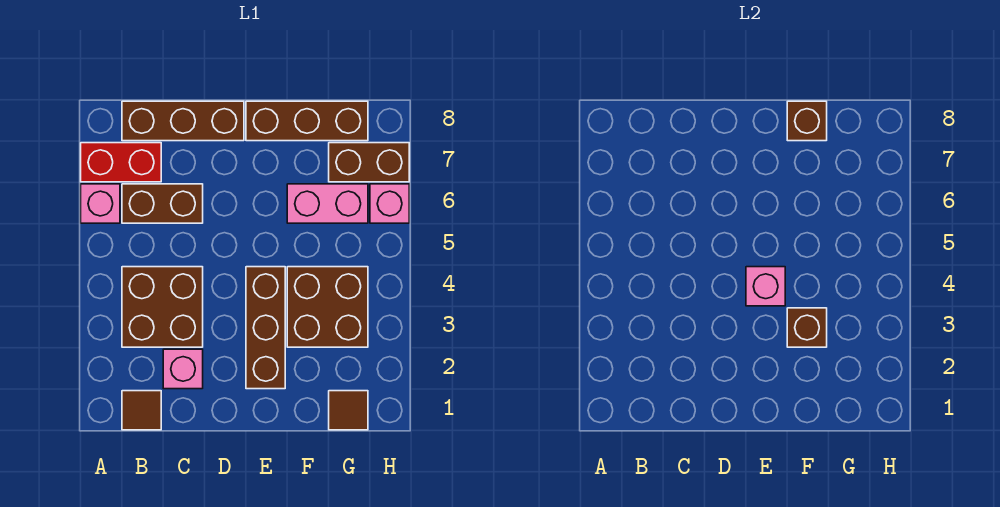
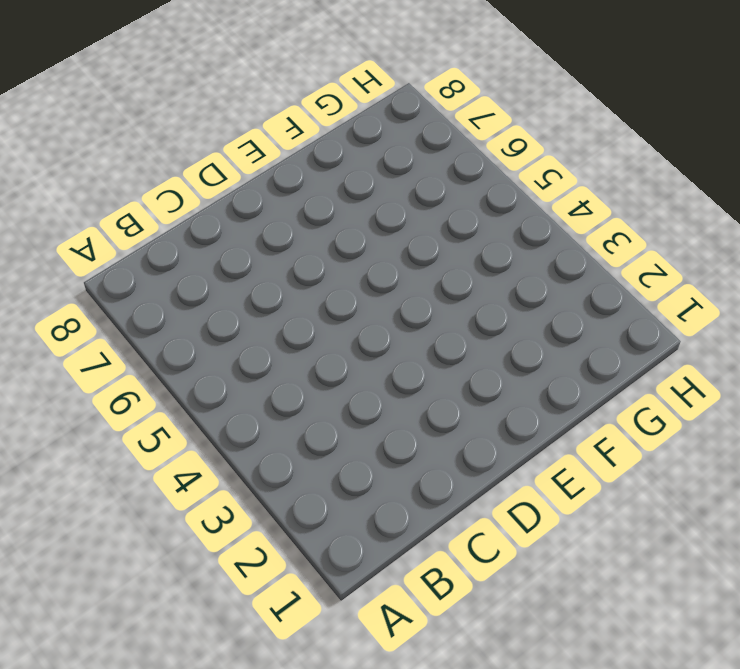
none -> pink 1x1 brick [81,184,120,223]
none -> red 1x2 brick [81,143,161,182]
none -> brown 1x1 tile [122,391,161,430]

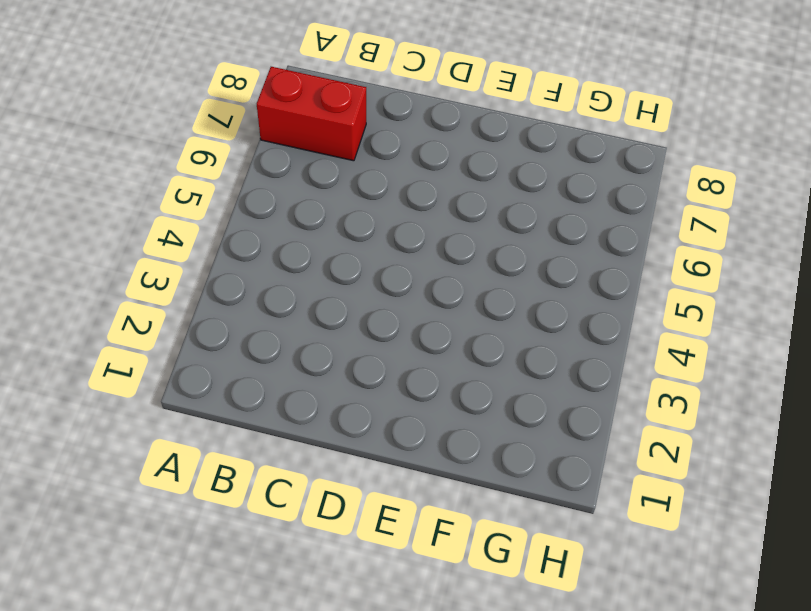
none -> pink 1x1 brick [81,184,120,223]
none -> brown 1x1 tile [122,391,161,430]
none -> brown 2x2 brick [122,267,203,347]

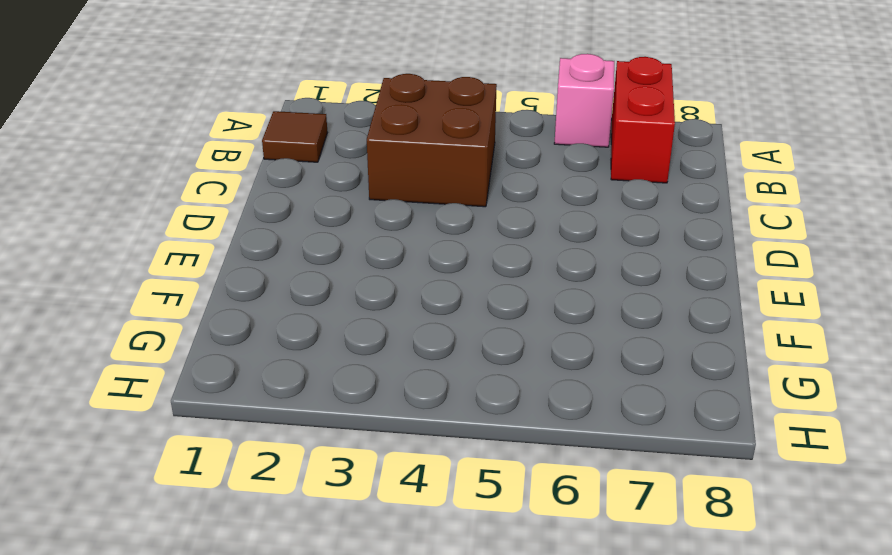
none -> brown 1x2 brick [122,184,203,223]
none -> brown 1x3 brick [122,101,244,141]
none -> pink 1x1 brick [163,349,203,389]

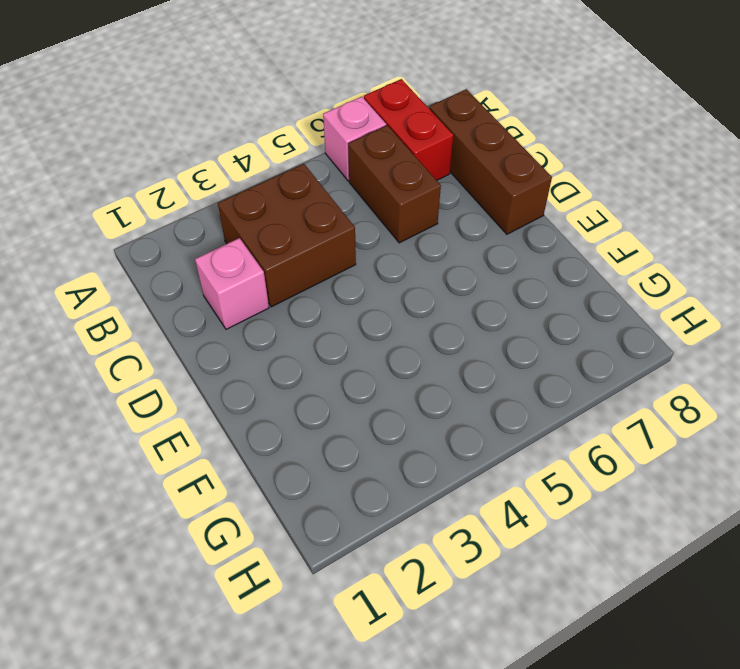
none -> brown 1x1 tile [122,391,161,430]
none -> brown 1x3 brick [246,267,285,389]
none -> brown 1x3 brick [246,101,368,141]

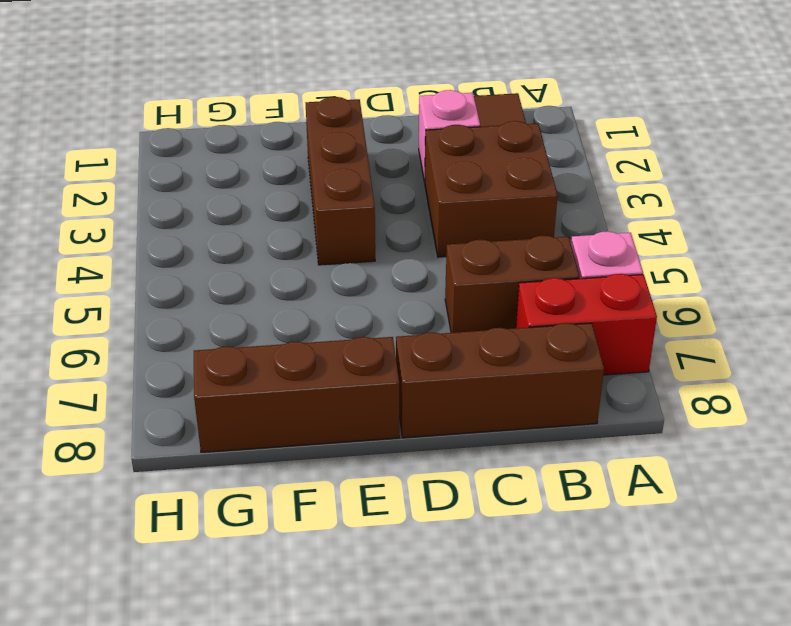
none -> brown 2x2 brick [287,267,368,347]
none -> pink 1x2 brick [287,184,368,223]
none -> brown 1x1 tile [329,391,368,430]

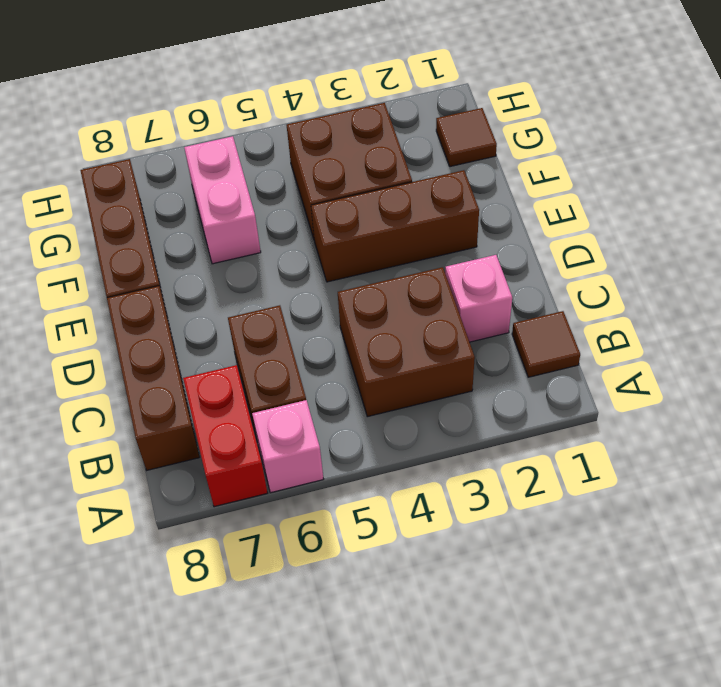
none -> brown 1x2 brick [329,143,409,182]
none -> pink 1x1 brick [370,184,409,223]
none -> pink 1x1 brick [746,267,785,306]

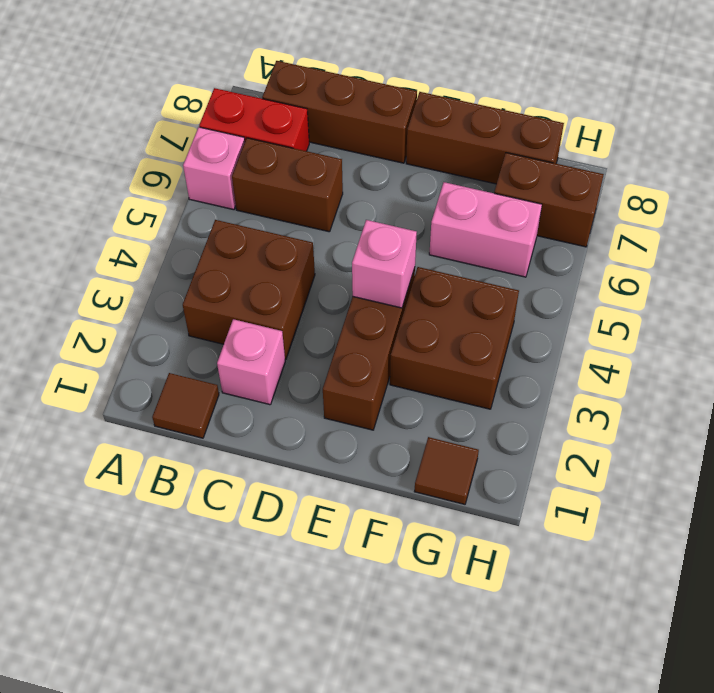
none -> pink 1x1 brick [370,184,409,223]
none -> brown 1x1 brick [787,308,827,347]
none -> brown 1x1 brick [787,101,827,141]

